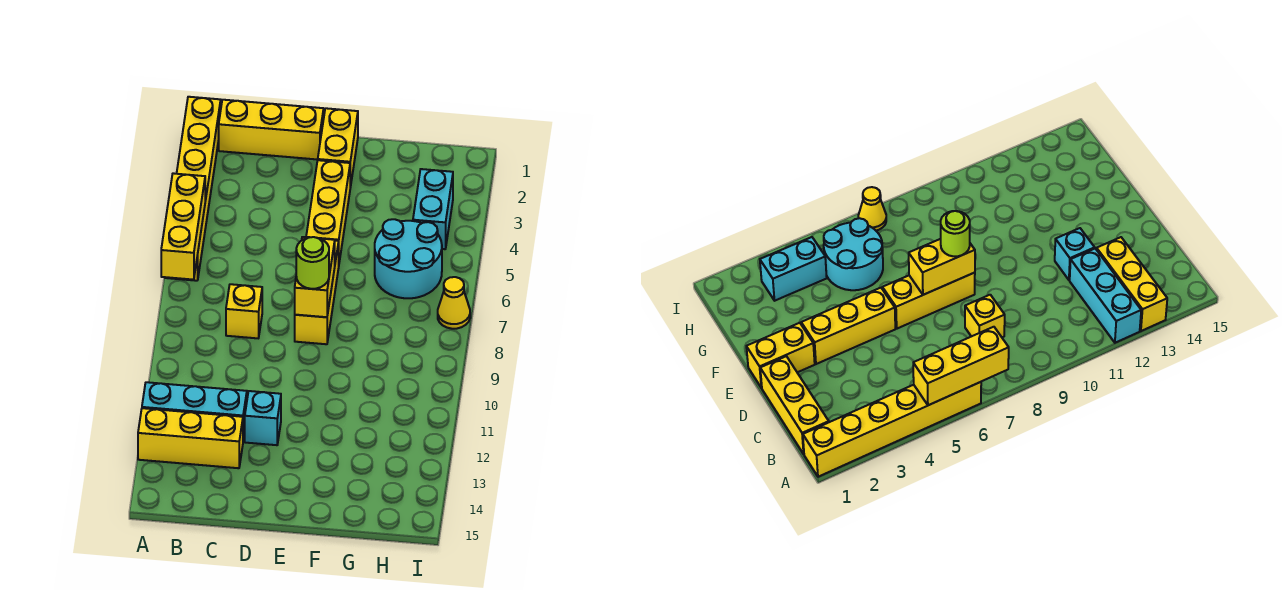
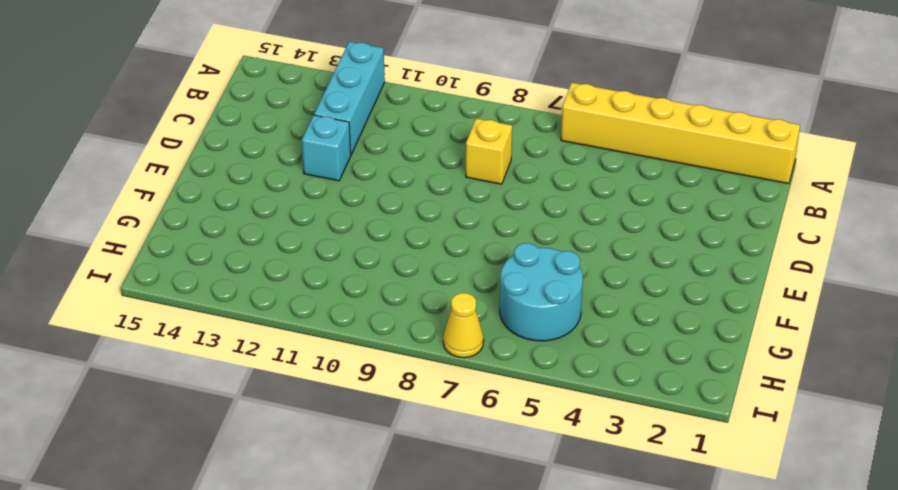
none -> yellow 1x3 brick [138,408,243,468]
none -> yellow 1x3 brick [219,100,324,160]
none -> yellow 1x2 brick [318,108,358,188]

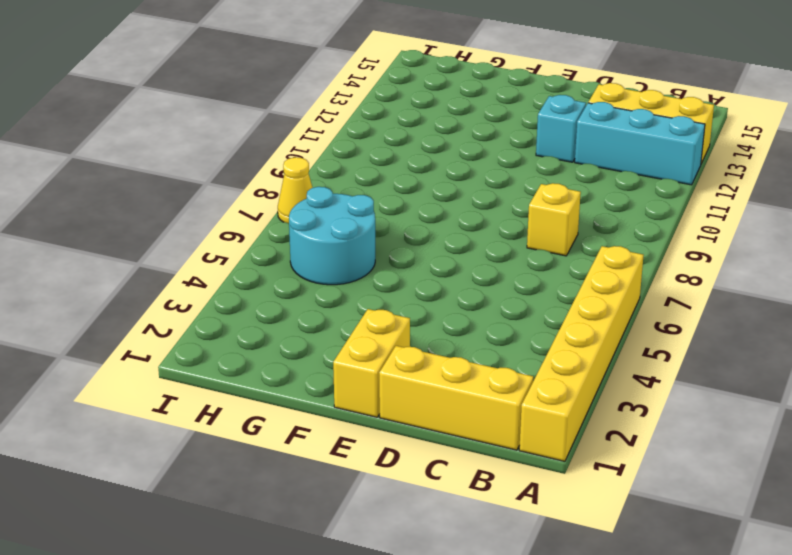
none -> yellow 1x3 brick [306,160,350,262]
none -> yellow 1x3 brick [295,241,339,344]
none -> cyan 1x2 brick [413,169,453,249]

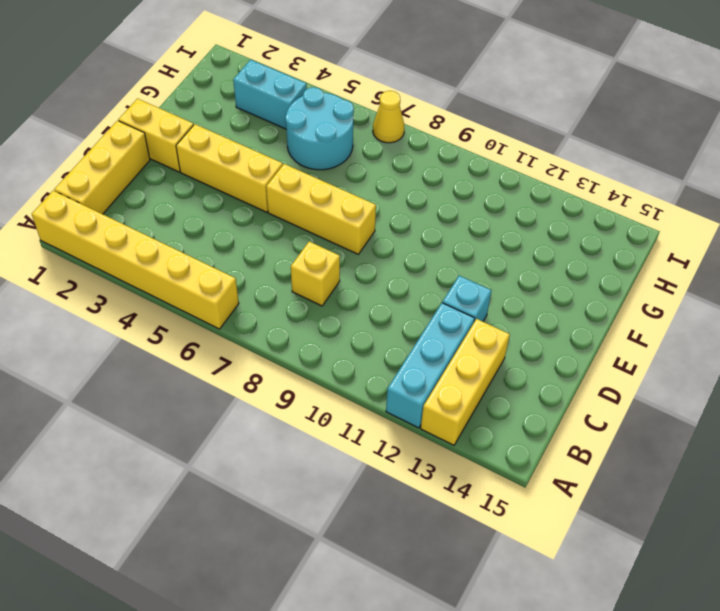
none -> yellow 1x3 brick [161,173,205,280]
none -> yellow 1x2 brick [295,237,335,317]
none -> lime 1x1 round brick [296,237,329,289]

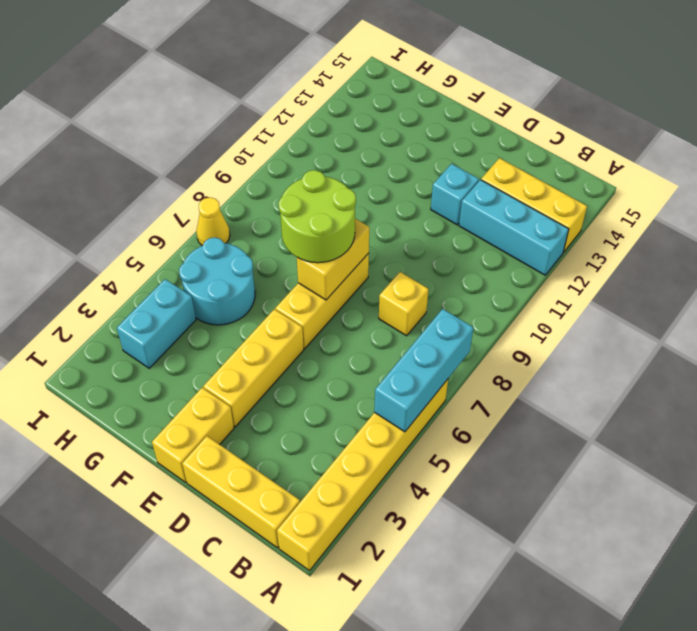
cyan 1x3 brick [374,309,473,432] -> yellow 1x3 brick [161,173,205,280]
lime 2x2 round brick [279,170,356,263] -> lime 1x1 round brick [296,237,329,289]

